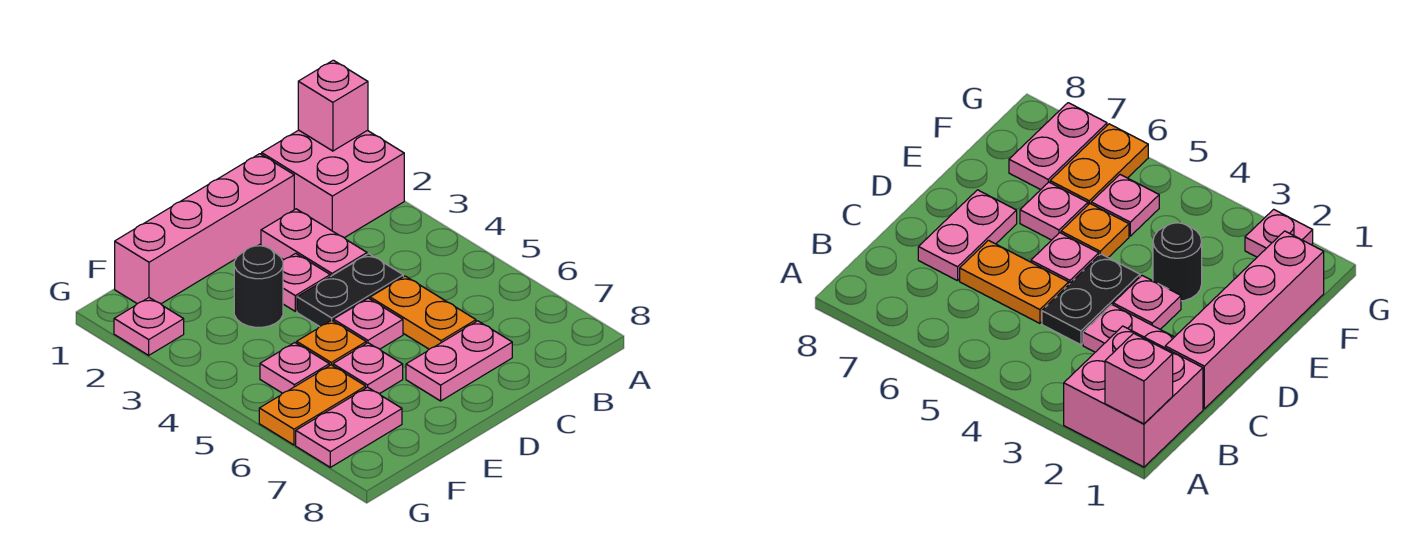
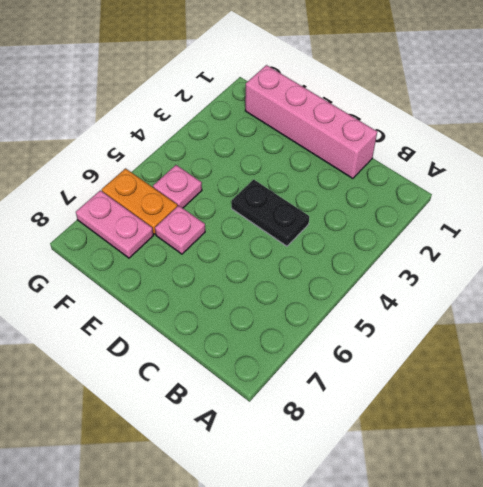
none -> pink 2x2 brick [262,130,404,238]
none -> pink 1x2 plate [261,209,367,276]
none -> orange 1x2 plate [370,276,476,349]

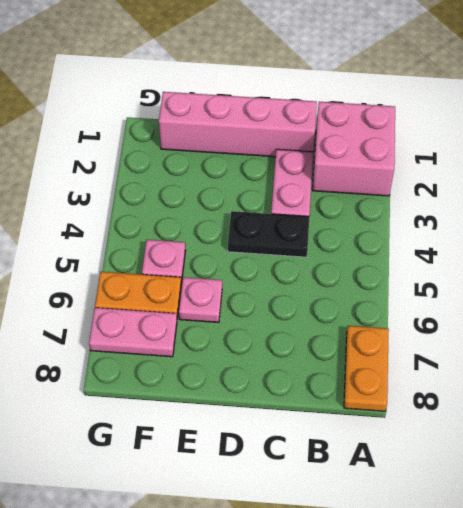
orange 1x2 plate [344,326,389,411] -> orange 1x2 plate moved to [370,276,476,349]
none -> pink 1x2 plate [406,321,512,401]
none -> pink 1x1 plate [283,253,330,311]
none -> pink 1x1 plate [333,298,403,349]

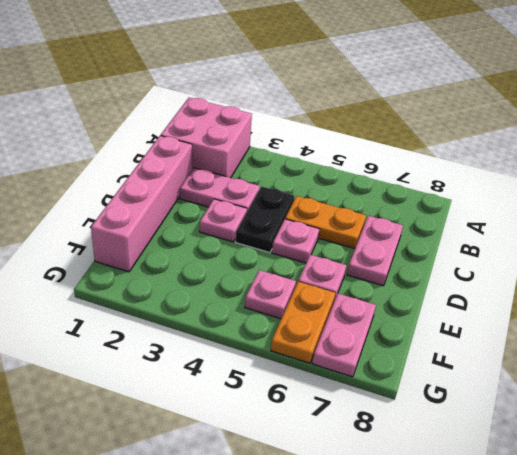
none -> black 1x1 round brick [234,246,283,327]
none -> orange 1x1 plate [297,320,366,366]
none -> pink 1x1 plate [114,298,184,355]

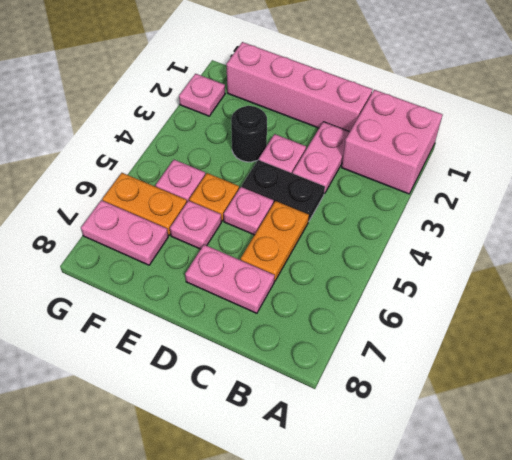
none -> pink 1x1 brick [298,60,368,151]

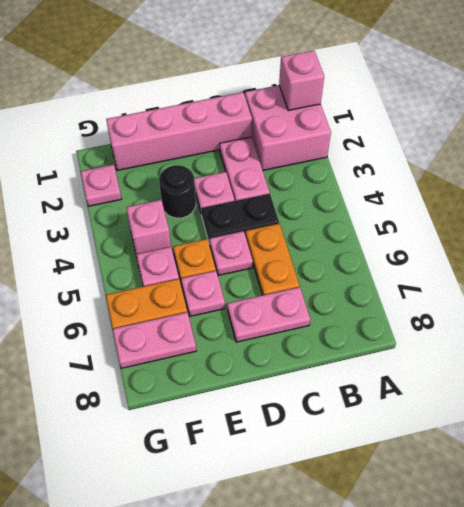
pink 1x1 brick [126,200,171,254] -> none

